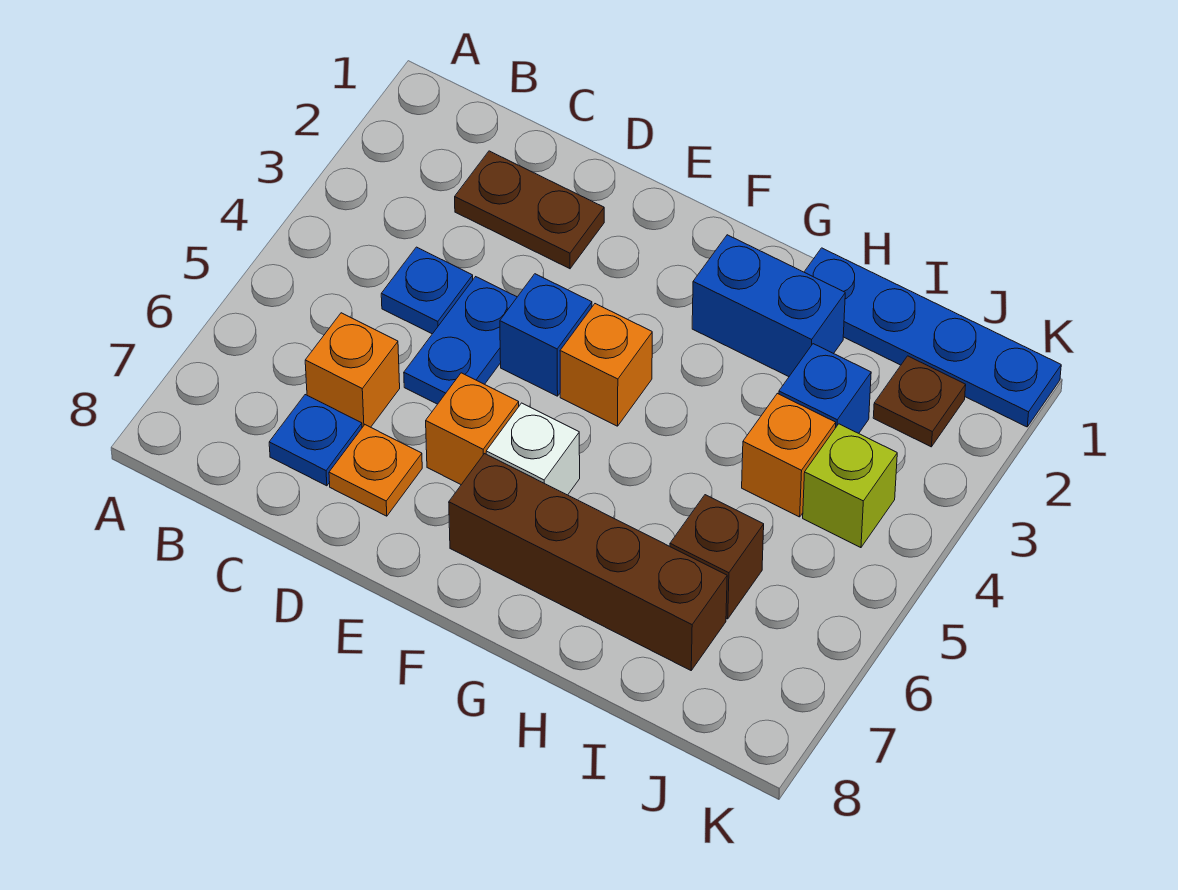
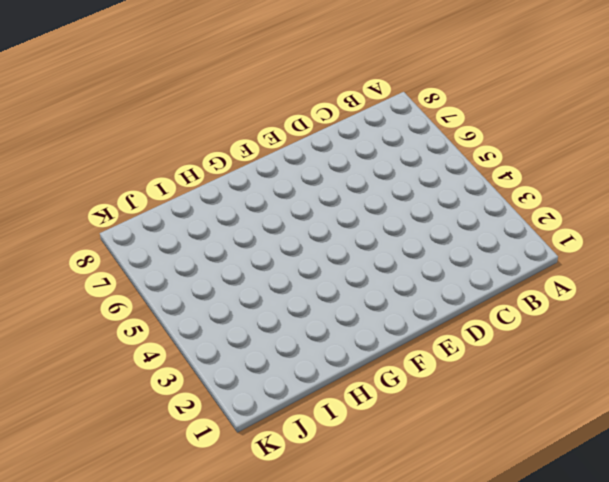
none -> brown 1x2 plate [455,151,604,269]
none -> blue 1x1 plate [381,247,473,334]
none -> orange 1x1 brick [305,313,400,427]

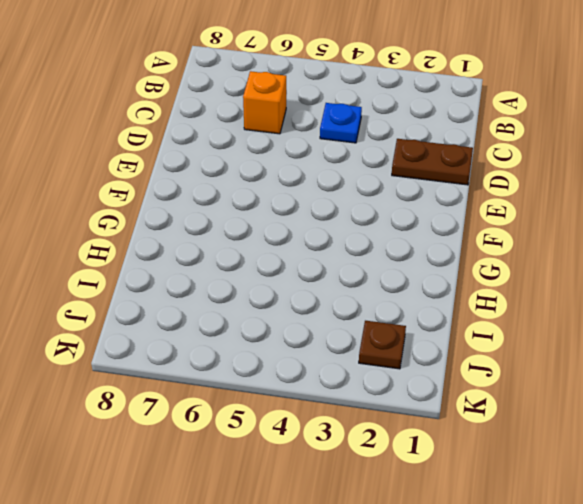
brown 1x2 plate [392,139,473,185] -> brown 1x2 plate turned to [455,151,604,269]
none -> blue 1x1 plate [269,395,362,486]
none -> blue 1x2 plate [404,277,517,404]
none -> orange 1x1 plate [329,425,422,516]

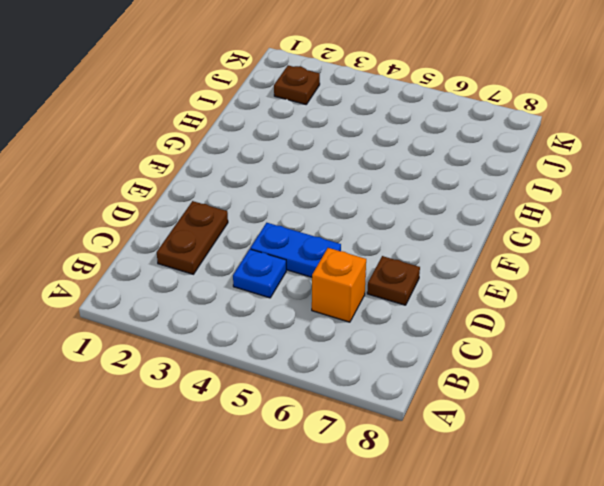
brown 1x1 plate [367,256,420,305] -> orange 1x1 plate [329,425,422,516]
none -> blue 1x1 plate [269,395,362,486]
none -> blue 1x1 brick [500,274,592,396]
none -> orange 1x1 brick [426,373,519,485]

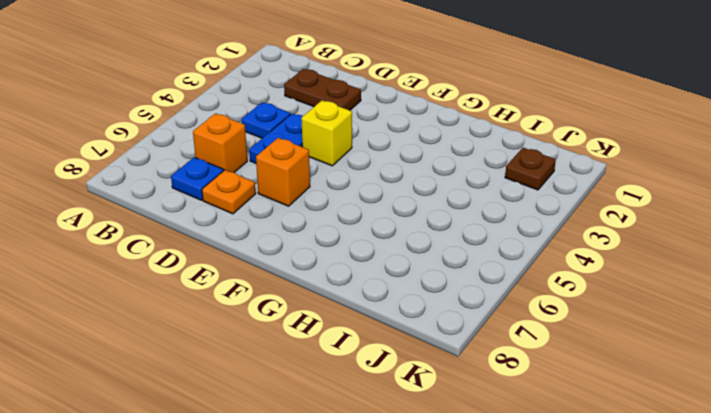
yellow 1x1 brick [301,100,352,166] -> blue 1x1 brick [500,274,592,396]
none -> orange 1x1 brick [560,304,652,426]
none -> white 1x1 brick [486,403,580,495]
none -> brown 1x4 brick [449,454,727,670]

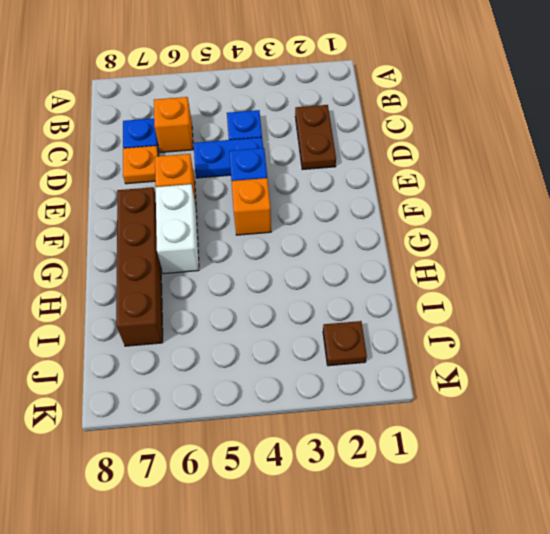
white 1x2 brick [156,184,199,274] -> white 1x1 brick [486,403,580,495]
none -> blue 1x2 brick [692,235,845,377]
none -> blue 1x4 plate [804,248,1061,427]
none -> blue 1x1 brick [779,344,871,433]

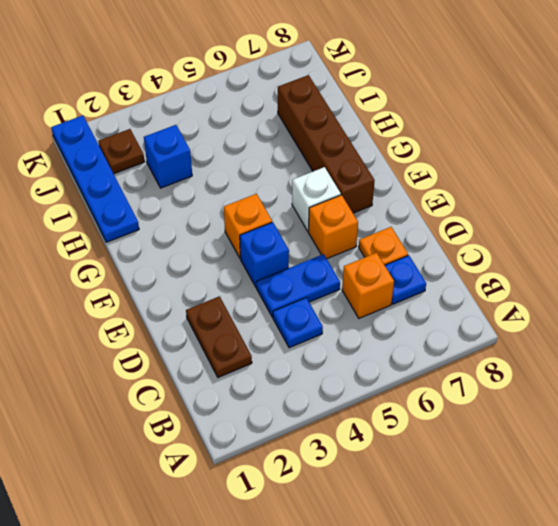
none -> blue 1x2 brick [692,235,845,377]
none -> orange 1x1 brick [742,393,836,517]
none -> brown 1x1 brick [670,495,764,619]

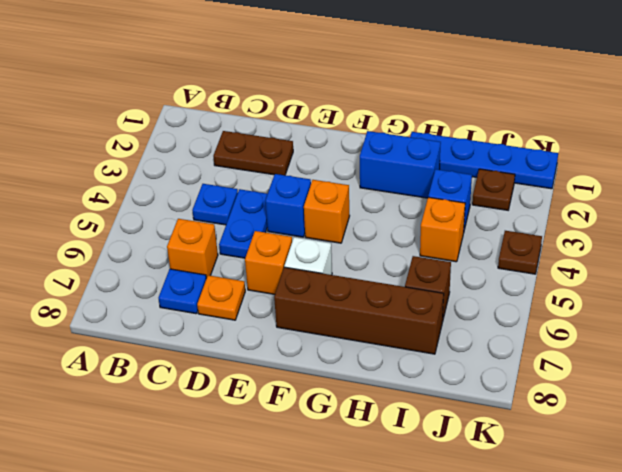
brown 1x1 plate [498,231,542,274] -> none
none -> lime 1x1 brick [803,424,897,548]

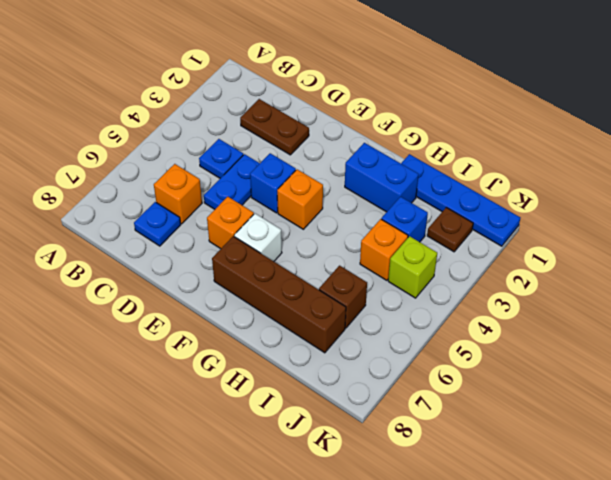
none -> orange 1x1 plate [329,425,422,516]

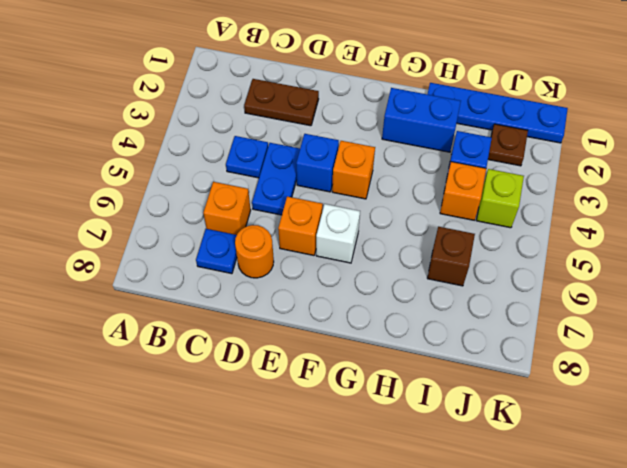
orange 1x1 round brick [235,225,274,278] -> orange 1x1 plate [329,425,422,516]
none -> brown 1x4 brick [449,454,727,670]

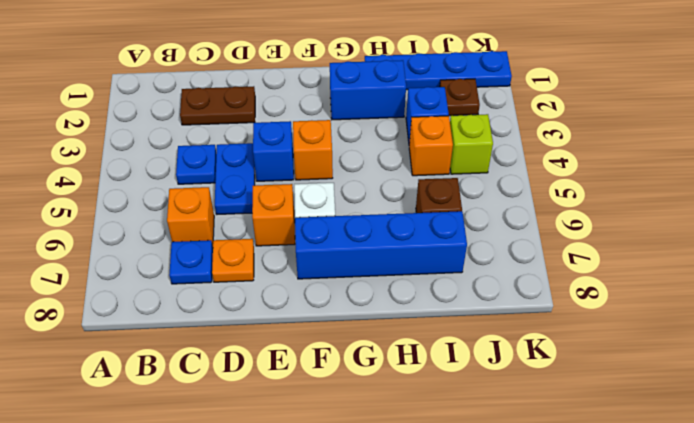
blue 1x4 brick [295,211,467,279] -> brown 1x4 brick [449,454,727,670]

